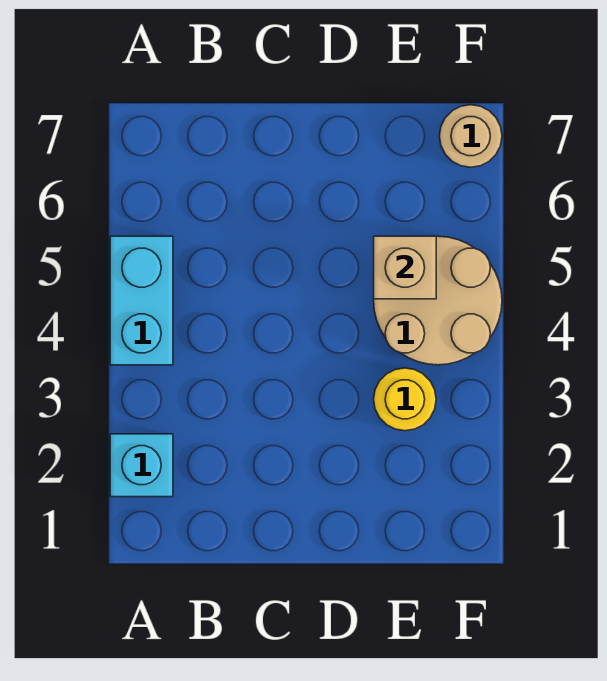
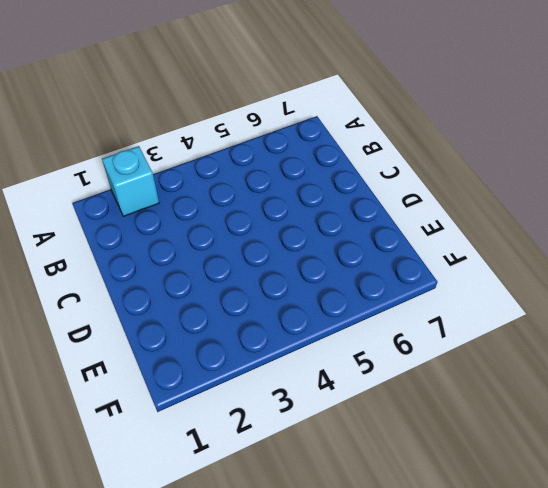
none -> cyan 1x2 brick [110,236,173,365]
none -> yellow 1x1 round brick [374,368,436,431]

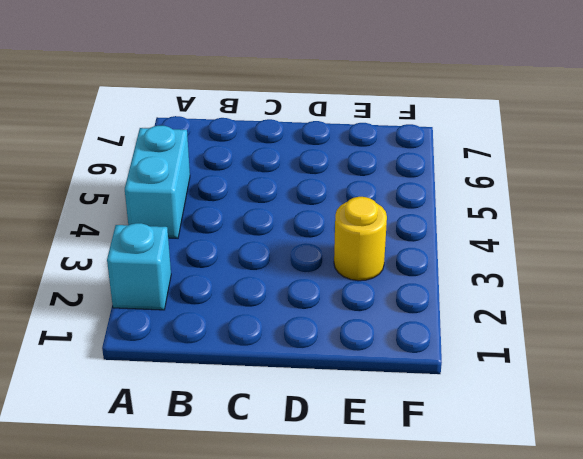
none -> tan 2x2 round brick [374,236,502,365]
none -> tan 1x1 round brick [439,105,502,167]

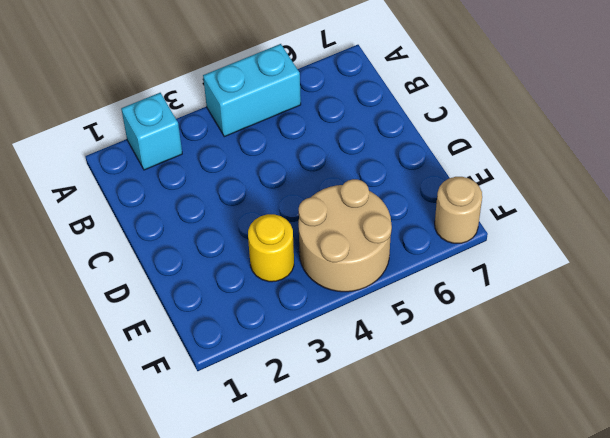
none -> tan 1x1 brick [374,236,436,299]

